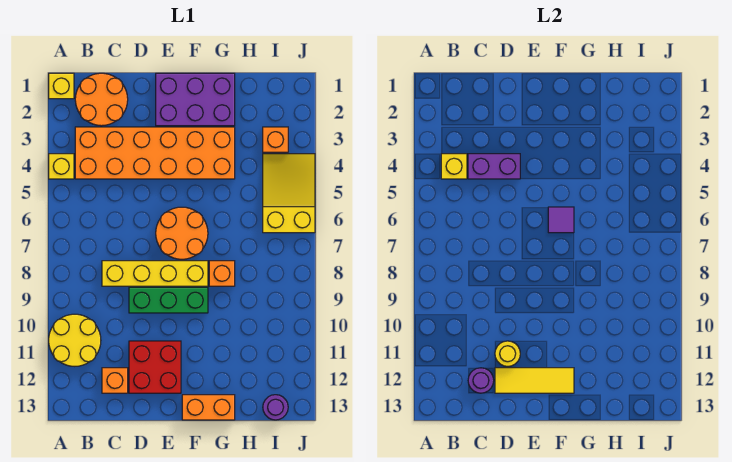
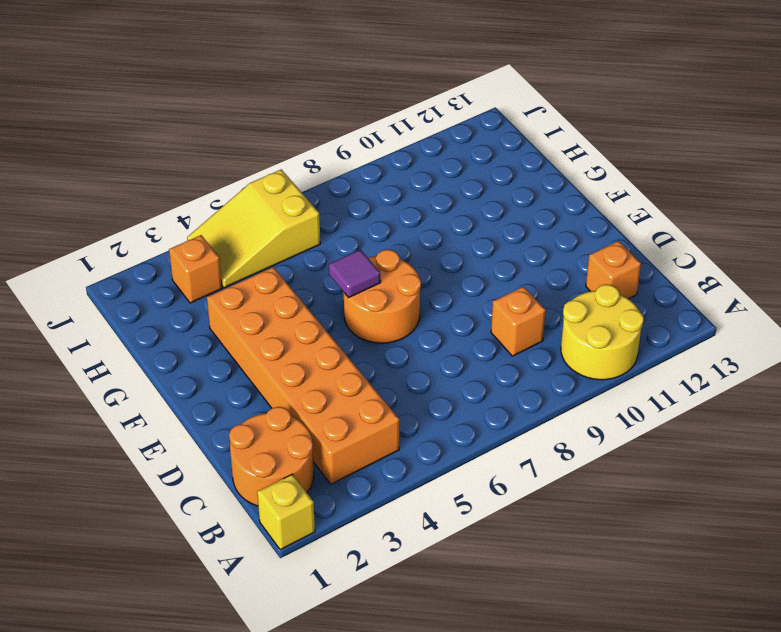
orange 1x1 brick [491,287,546,356] -> orange 1x1 brick moved to [209,261,235,286]
none -> yellow 1x1 brick [49,154,74,179]
none -> yellow 1x4 brick [102,261,208,286]
none -> green 1x3 brick [129,287,208,313]

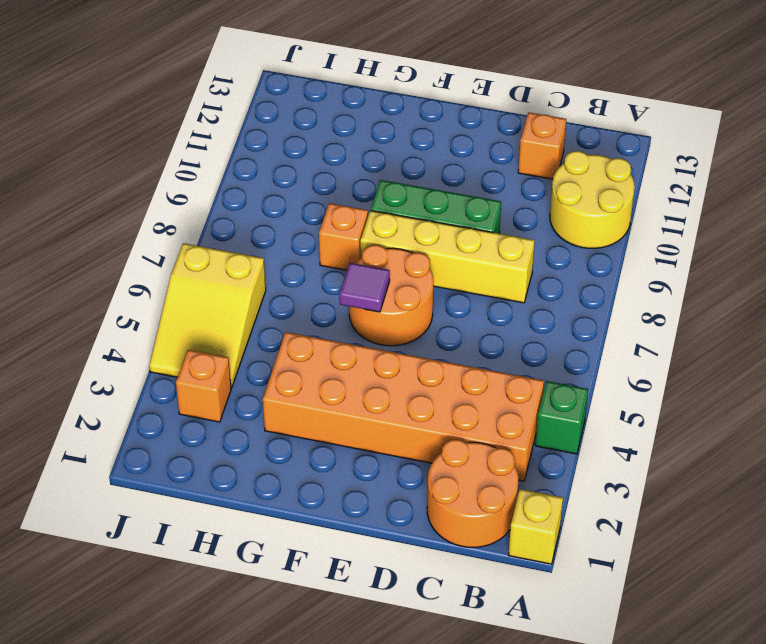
green 1x1 brick [535,381,588,454] -> yellow 1x1 brick [49,154,74,179]
none -> red 2x2 brick [129,341,181,393]
none -> purple 2x3 brick [156,73,235,126]
none -> orange 1x2 brick [182,395,235,420]

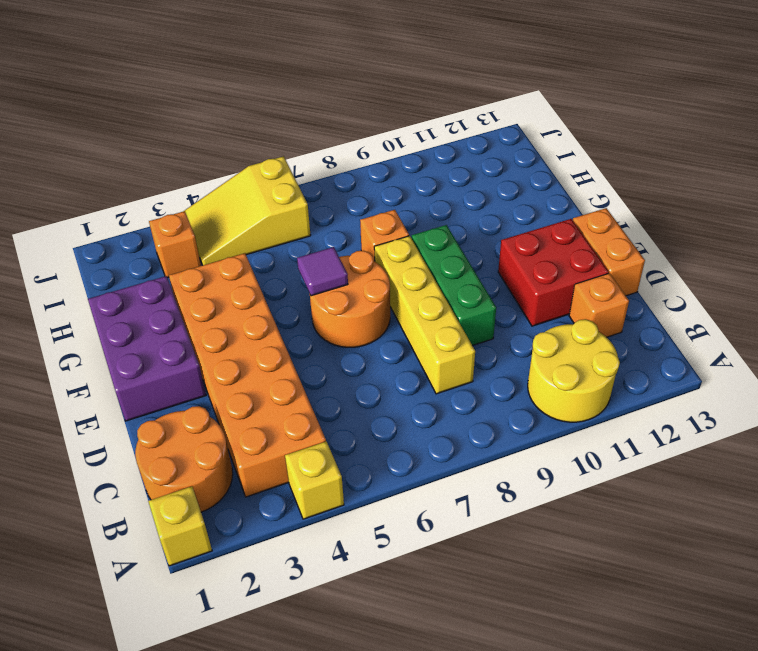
orange 1x2 brick [573,208,645,296] -> orange 1x2 brick moved to [182,395,235,420]
none -> purple 1x1 round brick [263,395,288,420]
none -> yellow 1x1 brick [441,154,467,179]
none -> purple 1x2 brick [468,154,520,179]

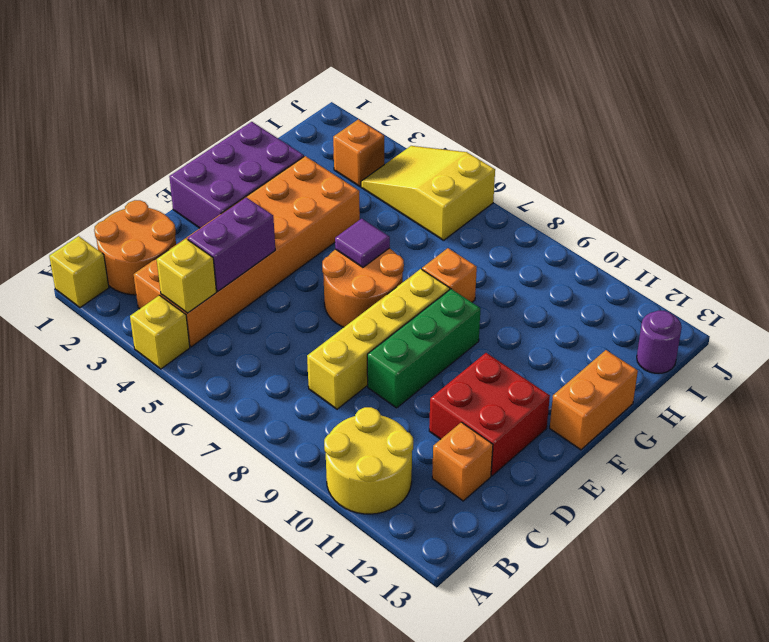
none -> purple 1x1 round brick [468,368,494,393]
none -> yellow 1x1 round brick [495,341,520,366]
none -> yellow 1x3 tile [495,368,574,393]

